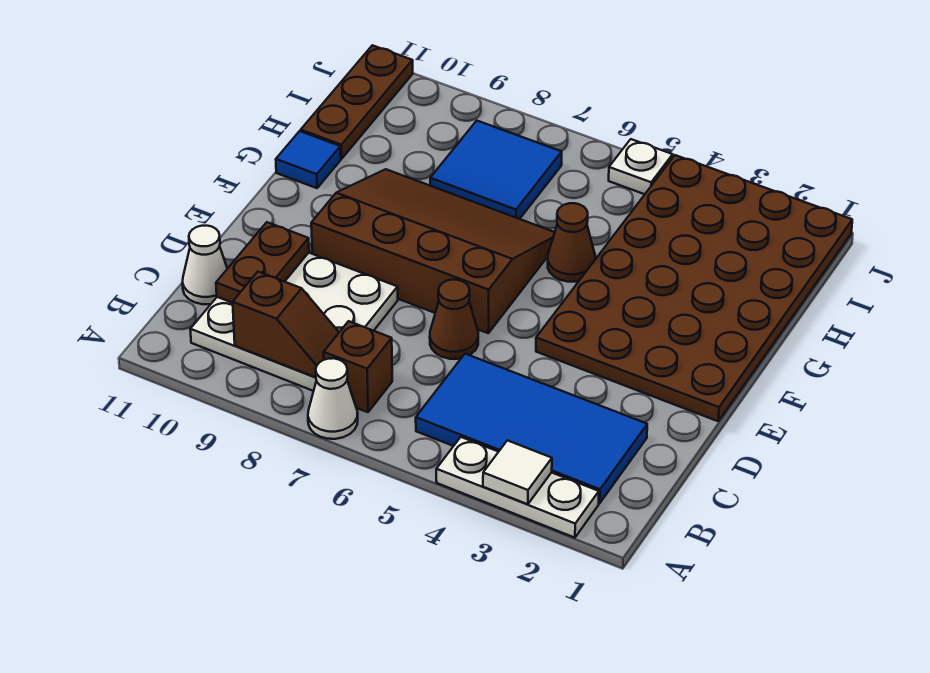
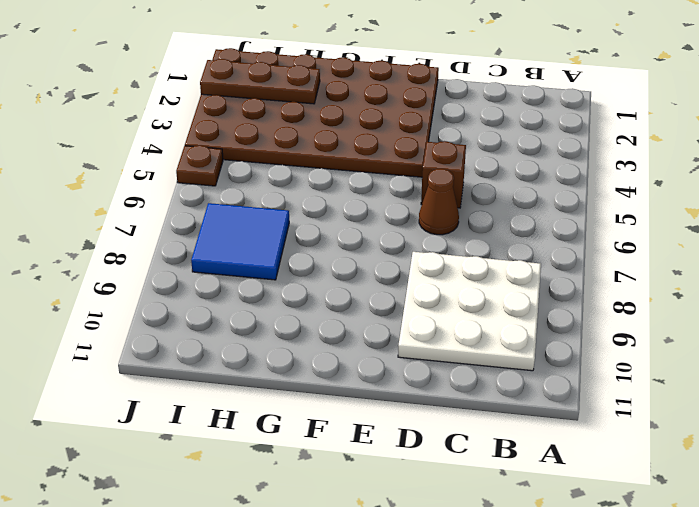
brown 1x1 brick [421,141,466,208] -> brown 1x1 brick moved to [324,321,392,412]
brown 1x3 plate [200,59,320,104] -> brown 1x3 plate moved to [301,45,413,159]
brown 1x1 plate [176,145,223,186] -> white 1x1 plate [609,139,673,194]
none -> white 1x3 plate [436,437,599,538]
none -> white 1x1 cone [308,358,358,439]
none -> blue 2x4 tile [416,354,647,503]

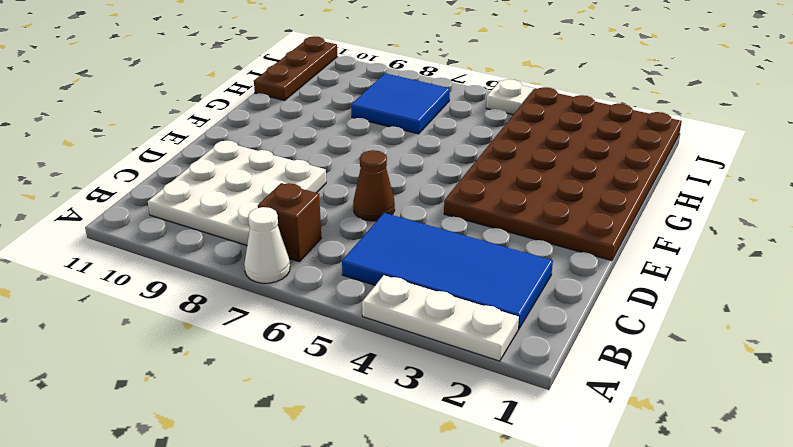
none -> white 1x1 cone [182,226,227,304]
none -> brown 3x4 slope [311,169,555,333]
none -> brown 1x1 cone [548,203,595,282]

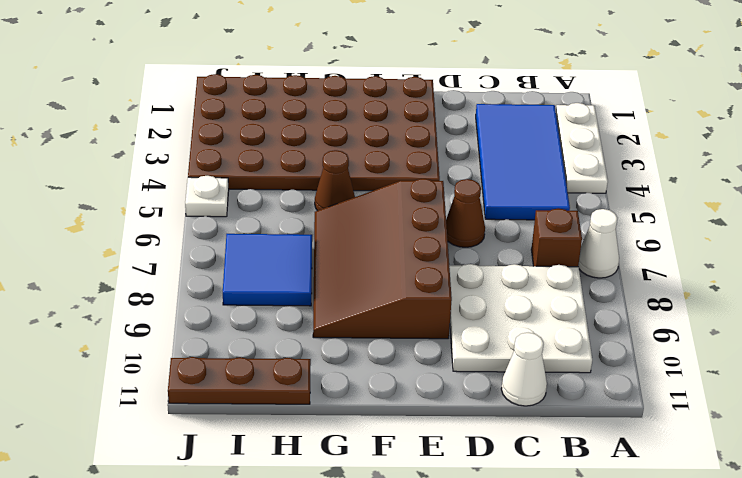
none -> blue 1x1 tile [276,131,341,188]
none -> white 1x1 tile [483,440,552,504]
none -> brown 1x2 slope [233,272,339,378]

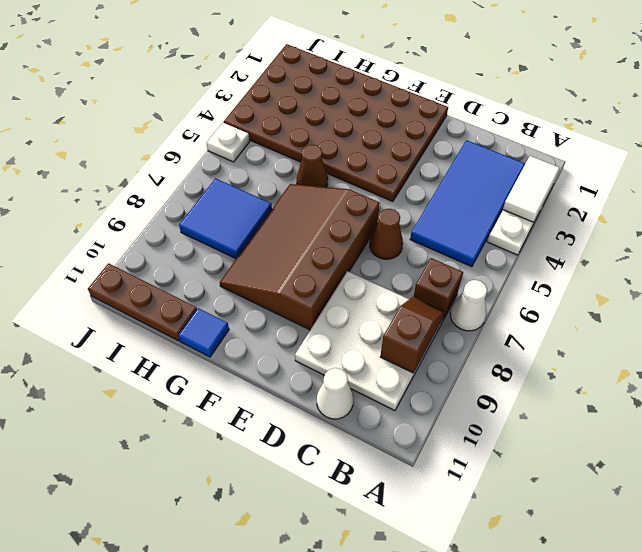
white 1x2 tile [503,156,560,222] -> white 1x1 tile [483,440,552,504]
none -> brown 1x2 plate [216,222,309,303]

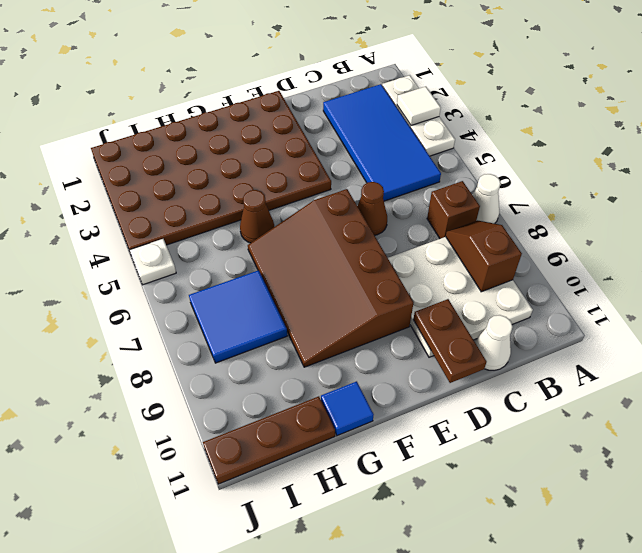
brown 1x2 plate [413,299,487,383] -> brown 1x2 plate turned to [216,222,309,303]

